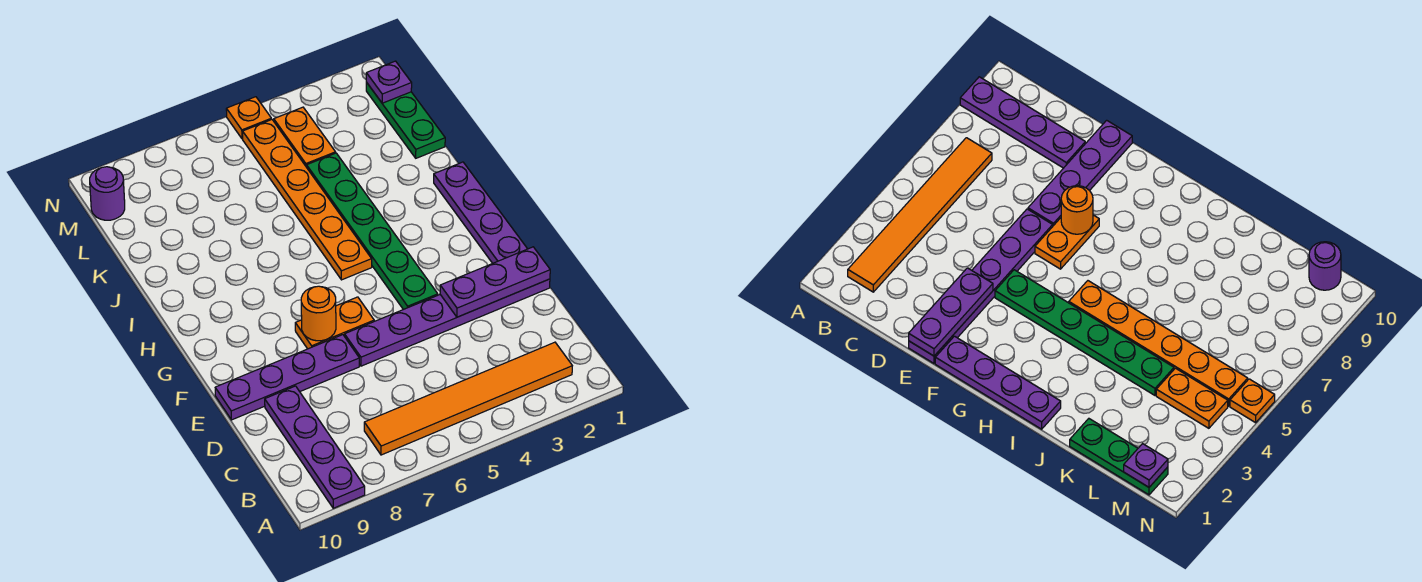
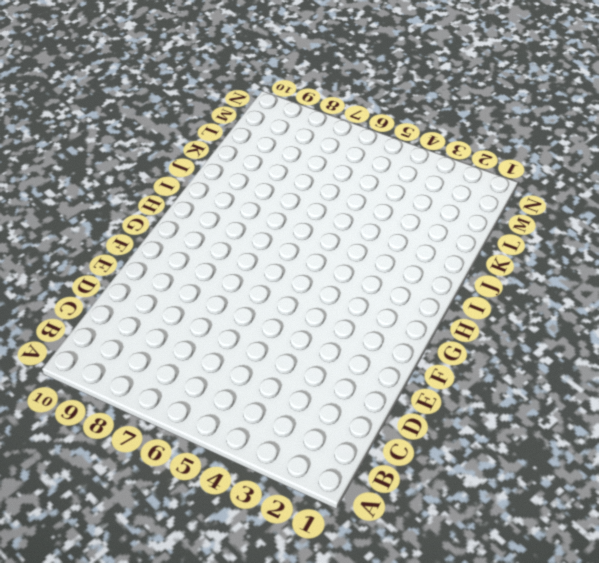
none -> purple 1x4 plate [265,386,365,508]
none -> orange 1x6 tile [364,342,572,455]
none -> purple 1x6 plate [345,279,550,366]

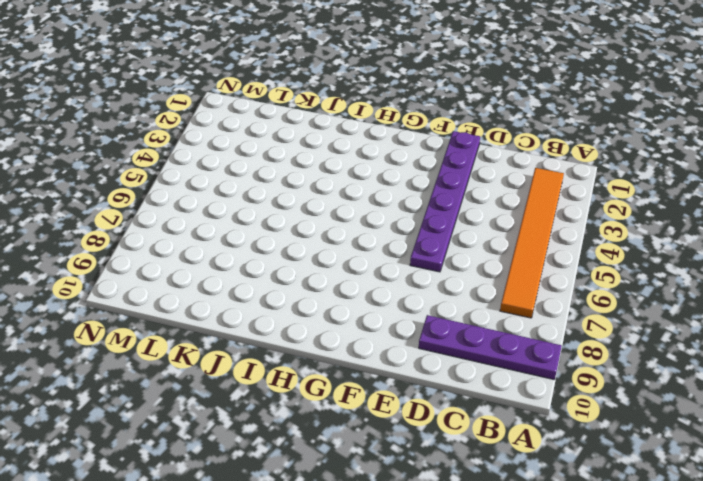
none -> purple 1x4 plate [215,335,359,420]
none -> purple 1x4 plate [434,162,527,263]
none -> green 1x6 plate [307,153,438,310]

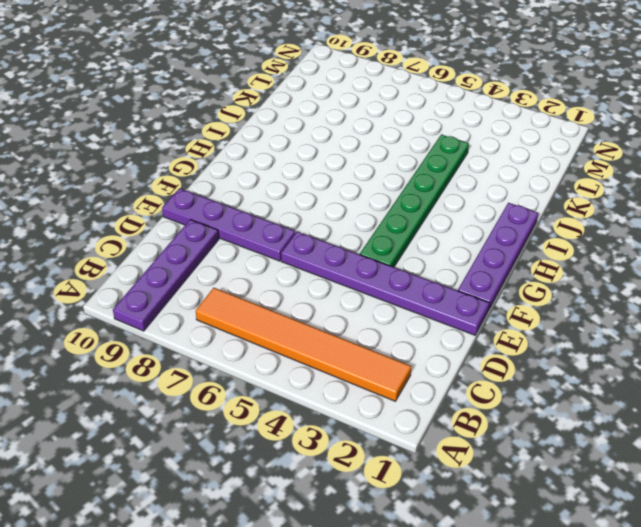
none -> orange 1x2 plate [295,297,374,349]
none -> orange 1x6 plate [243,119,372,280]
none -> green 1x3 plate [366,82,445,158]

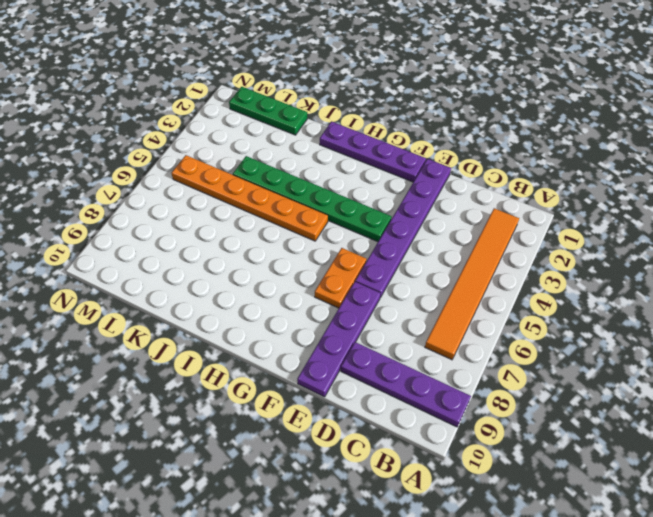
none -> orange 1x2 plate [274,107,336,167]
none -> purple 1x1 round brick [90,167,125,220]
none -> orange 1x1 plate [226,97,271,139]

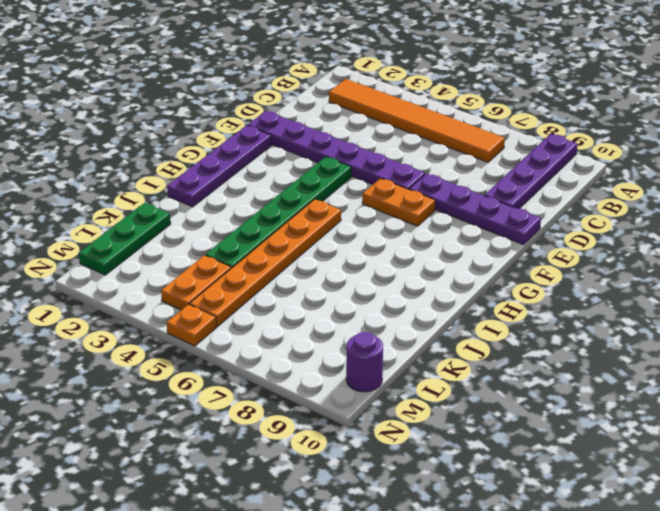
none -> purple 1x3 plate [440,247,550,317]
none -> orange 1x1 round brick [301,286,336,341]
none -> purple 1x1 plate [366,61,412,103]

